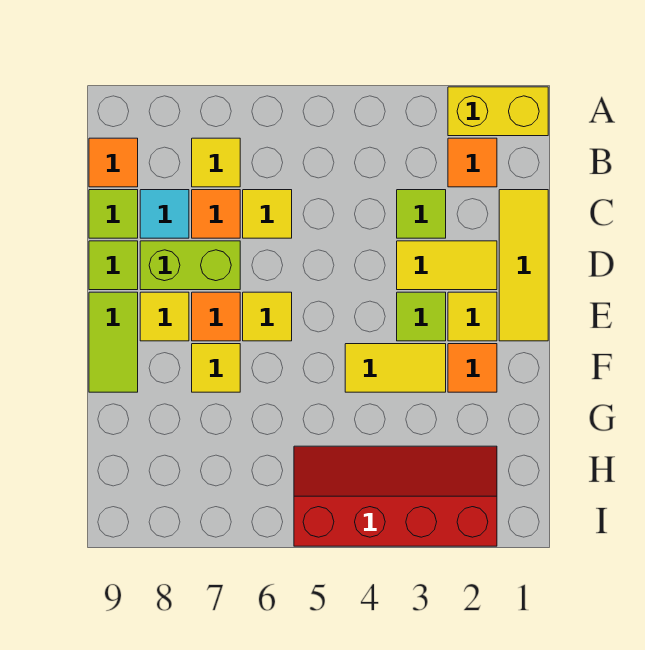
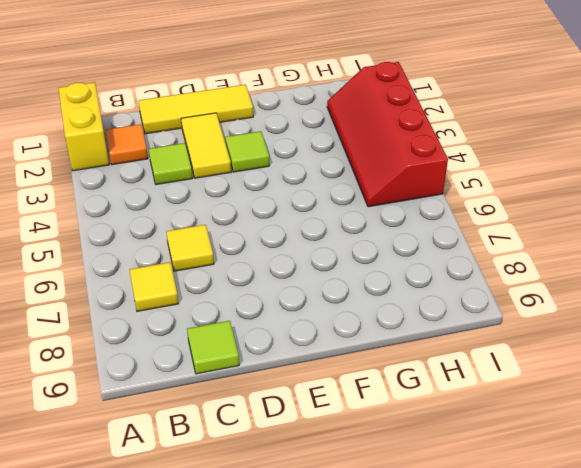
none -> orange 1x1 tile [89,138,138,187]
none -> orange 1x1 tile [192,190,240,238]
none -> cyan 1x1 tile [140,190,189,238]

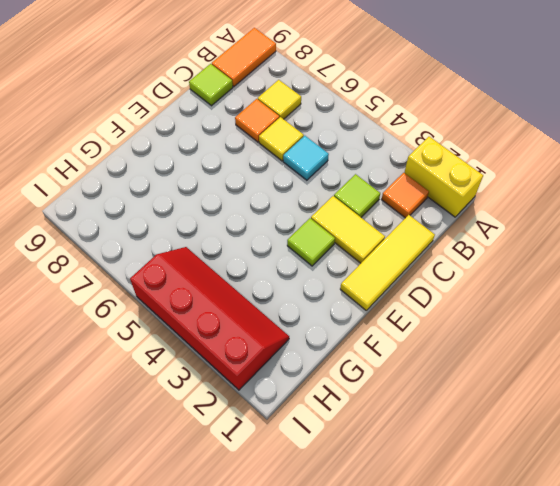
orange 1x2 tile [212,28,276,87] -> orange 1x1 tile [89,138,138,187]
cyan 1x1 tile [283,136,329,180] -> cyan 1x1 tile moved to [140,190,189,238]
none -> lime 1x2 brick [140,241,240,290]
none -> lime 1x1 tile [89,241,138,290]
none -> yellow 1x1 tile [448,292,497,341]

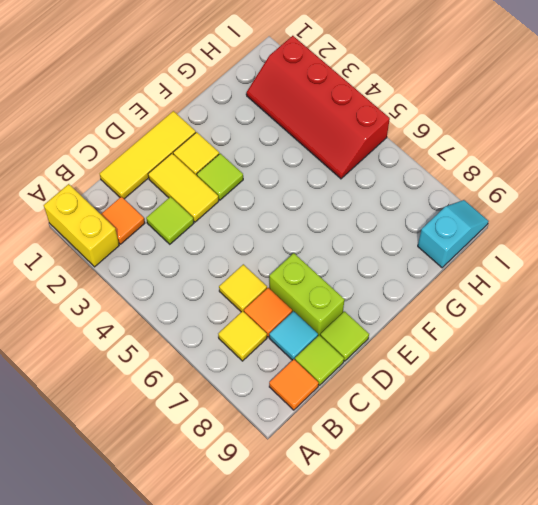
cyan 1x2 slope [418,200,489,268] -> none
none -> yellow 1x1 tile [243,292,292,341]
none -> orange 1x1 tile [192,292,240,341]
none -> yellow 1x1 tile [140,292,189,341]

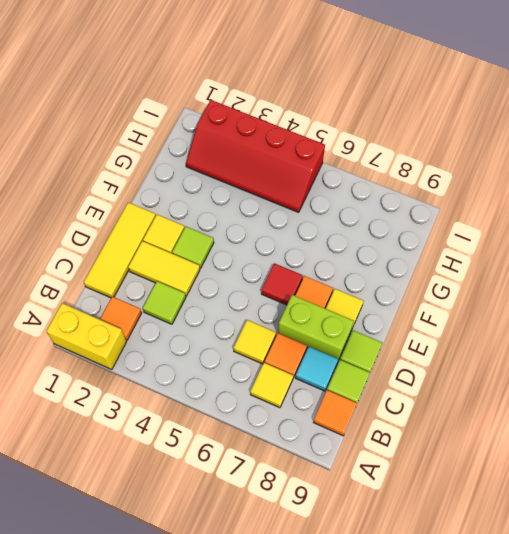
red 1x1 tile [261,263,303,305] -> yellow 1x1 tile [243,292,292,341]
none -> lime 1x2 tile [89,292,138,392]
none -> orange 1x1 tile [448,344,497,392]
none -> yellow 1x2 tile [345,344,446,392]

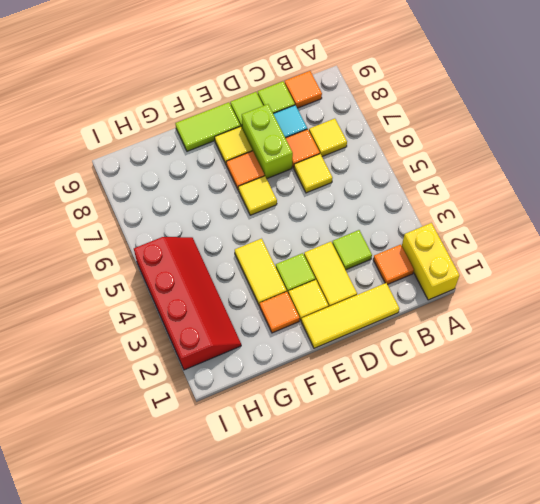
none -> yellow 1x1 tile [192,344,240,392]

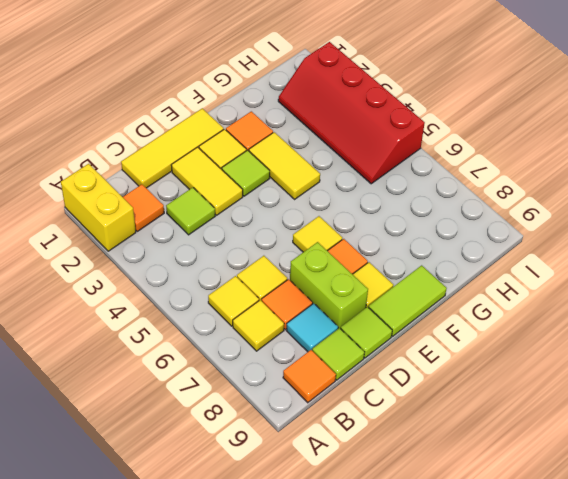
yellow 1x1 tile [208,276,259,326] -> yellow 1x1 tile moved to [192,344,240,392]

